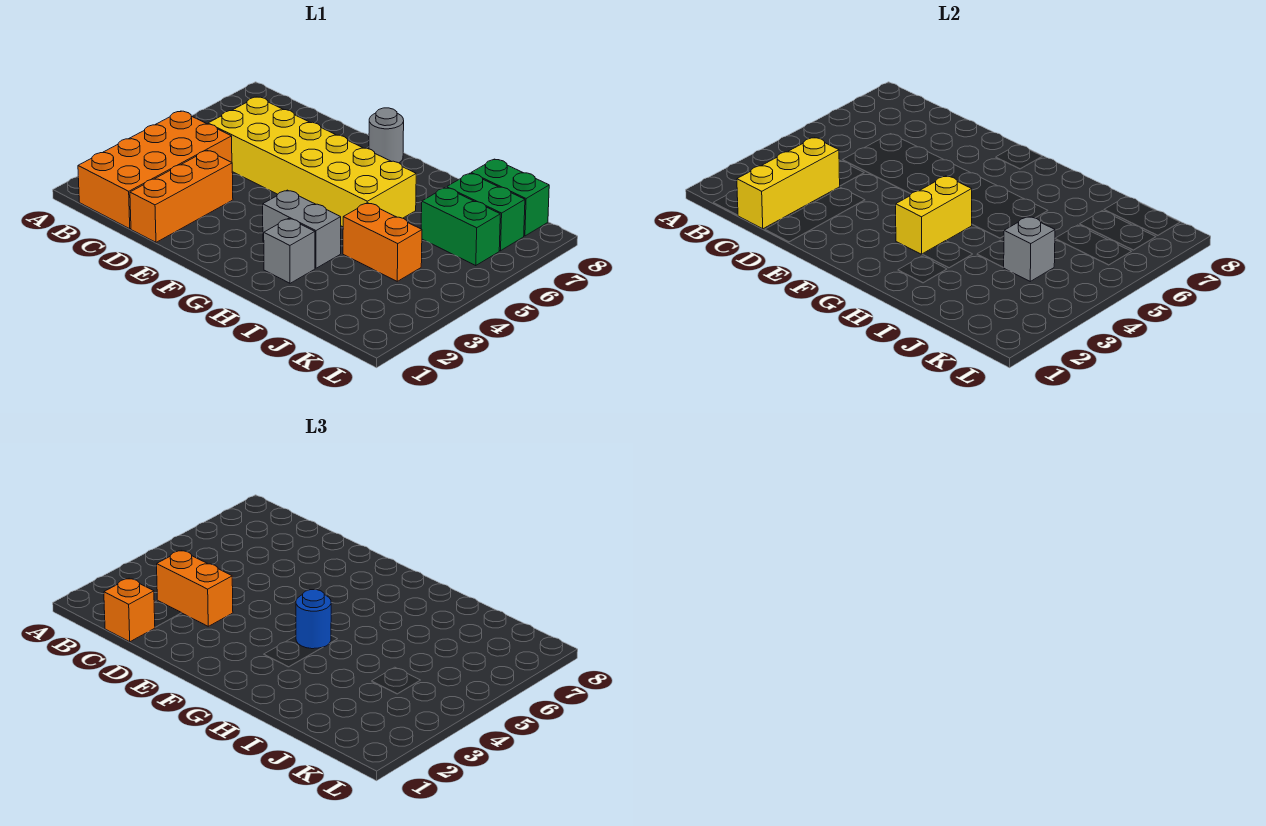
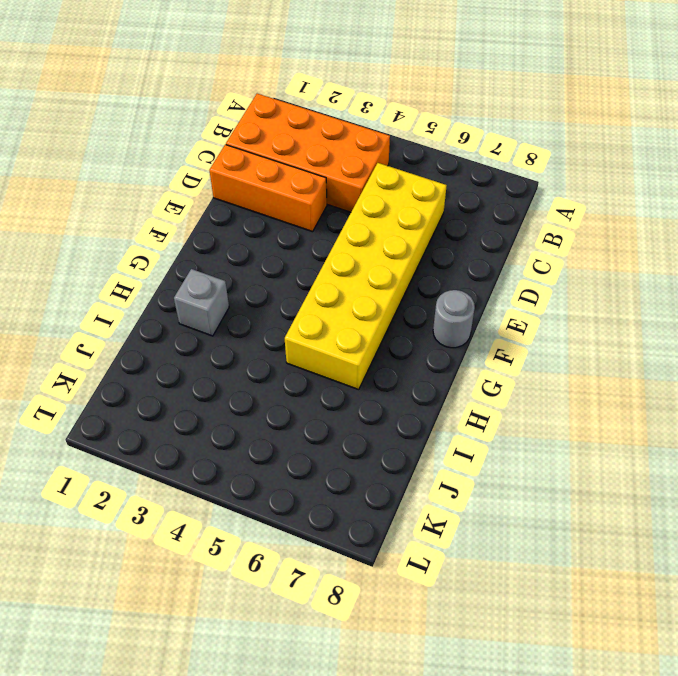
none -> grey 1x2 brick [263,190,341,268]
none -> orange 1x2 brick [343,203,422,281]
none -> green 1x2 brick [421,188,500,266]

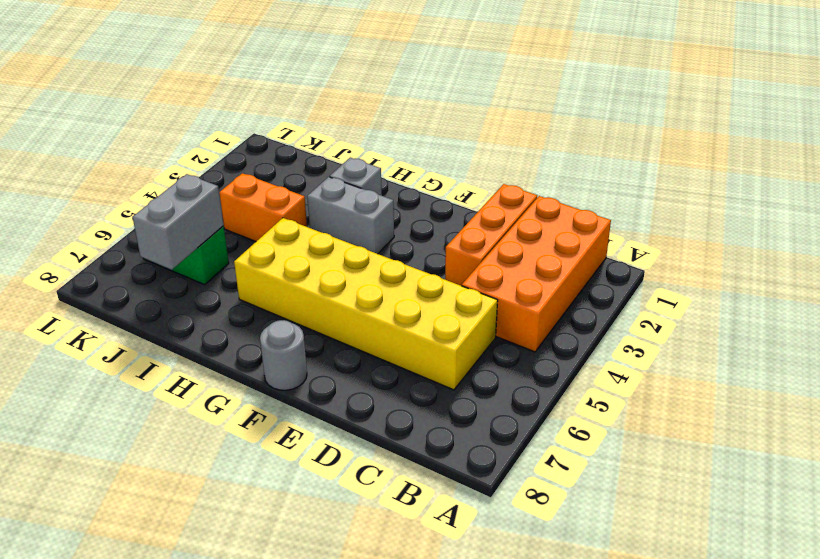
grey 1x2 brick [133,174,224,270] -> none
none -> green 1x2 brick [447,173,525,251]
none -> green 1x2 brick [471,159,549,236]
none -> yellow 1x3 brick [737,138,840,229]

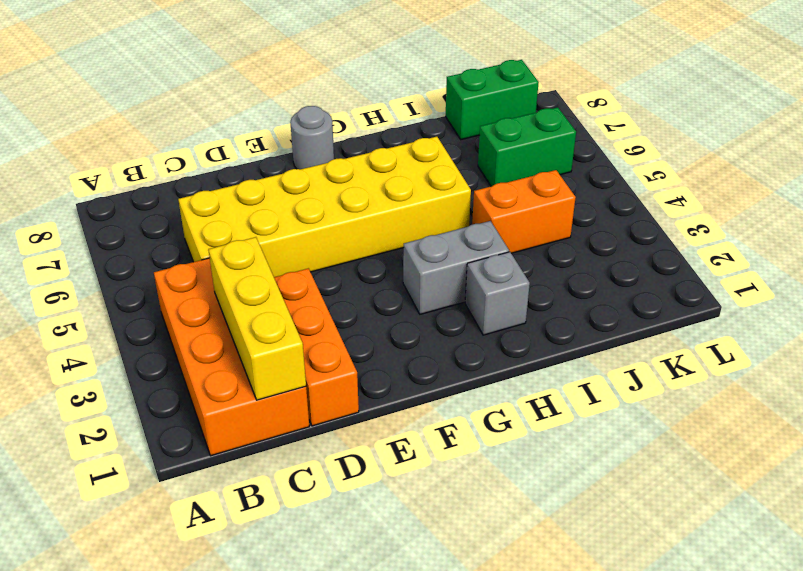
none -> green 1x2 brick [447,173,525,251]
none -> yellow 1x2 brick [896,176,972,254]
none -> grey 1x1 brick [1003,216,1055,281]

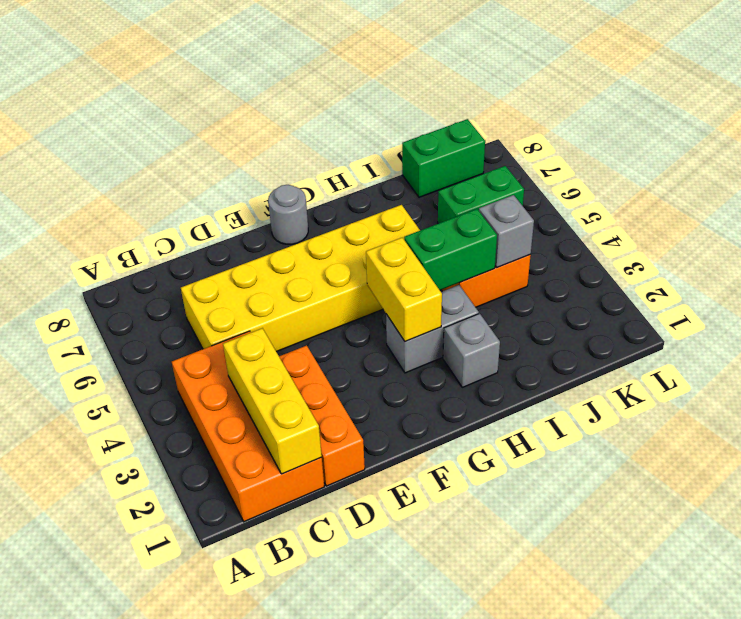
green 1x2 brick [404,209,497,290] -> green 1x2 brick moved to [447,173,525,251]
none -> orange 1x1 brick [104,578,155,642]
none -> orange 1x2 brick [157,551,233,626]
none -> blue 1x1 round brick [296,590,331,649]

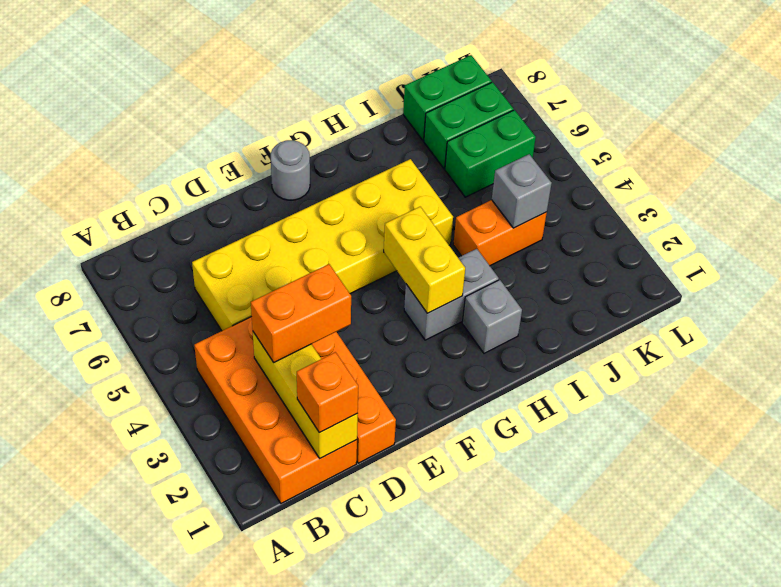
none -> blue 1x1 round brick [296,590,331,649]

